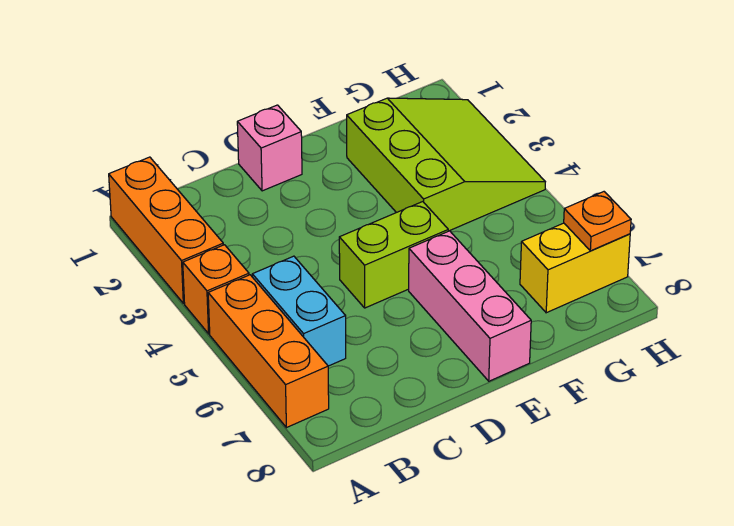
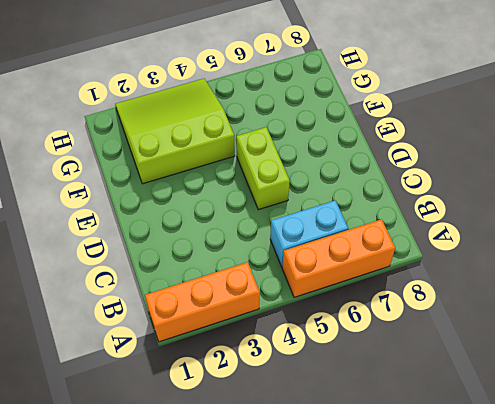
none -> orange 1x1 brick [183,245,249,334]
none -> pink 1x1 brick [237,105,302,191]

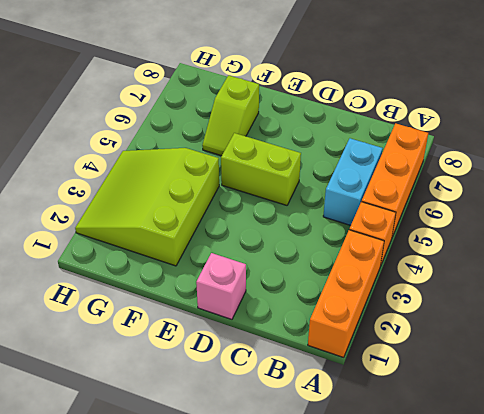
lime 1x2 slope [202,75,259,156] -> none
none -> pink 1x3 brick [409,231,531,381]
none -> yellow 1x2 brick [520,223,630,313]

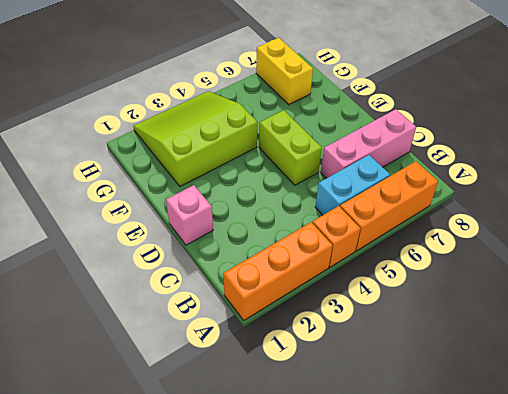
pink 1x3 brick [321,109,416,178] -> pink 1x3 brick moved to [409,231,531,381]
none -> orange 1x1 plate [564,192,631,251]

